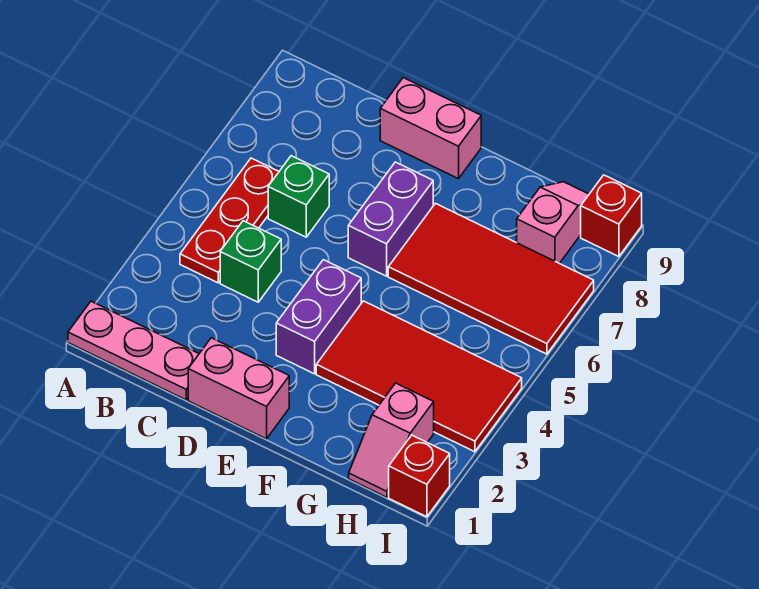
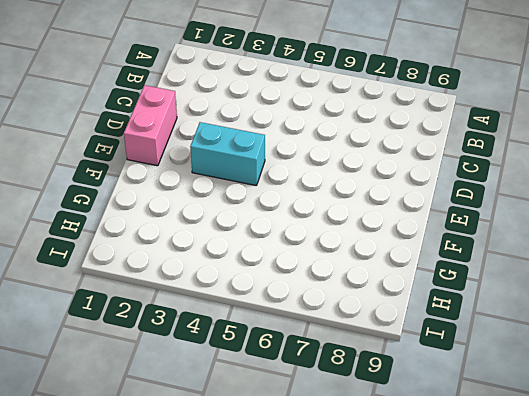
cyan 1x2 brick [190,122,265,185] -> purple 1x2 brick [276,260,361,374]
none -> pink 1x3 plate [68,301,199,400]
none -> red 1x3 plate [180,158,279,283]
none -> green 1x1 brick [220,221,281,302]

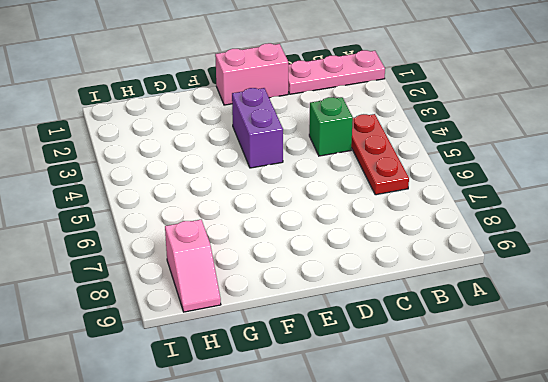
none -> green 1x1 brick [268,156,329,237]
none -> pink 1x2 brick [380,78,481,179]
none -> purple 1x2 brick [348,162,433,276]

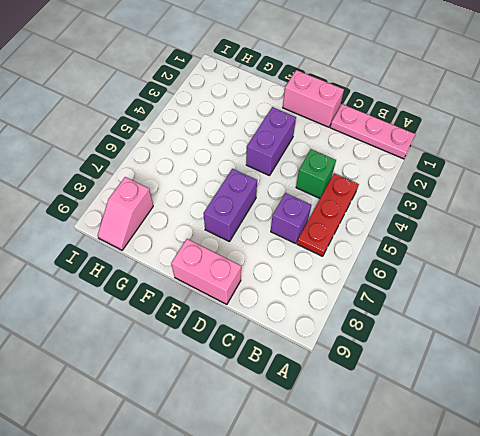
purple 1x1 brick [271,193,311,243] -> green 1x1 brick [268,156,329,237]
none -> red 2x4 tile [316,301,522,452]
none -> red 2x4 tile [388,203,594,354]
none -> pink 1x2 slope [349,383,434,497]

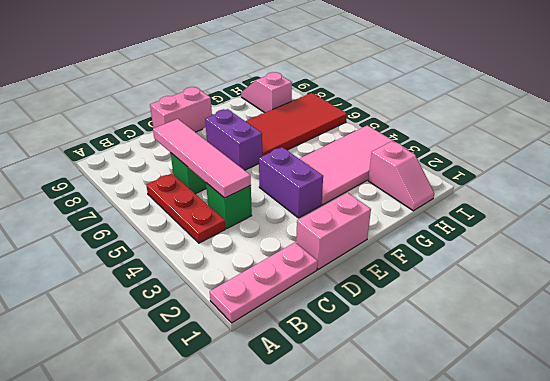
pink 1x4 tile [153,119,251,198] -> none
pink 2x4 tile [299,125,408,205] -> red 2x4 tile [316,301,522,452]
none -> red 1x1 brick [389,435,450,517]
none -> red 1x1 brick [581,175,642,257]

